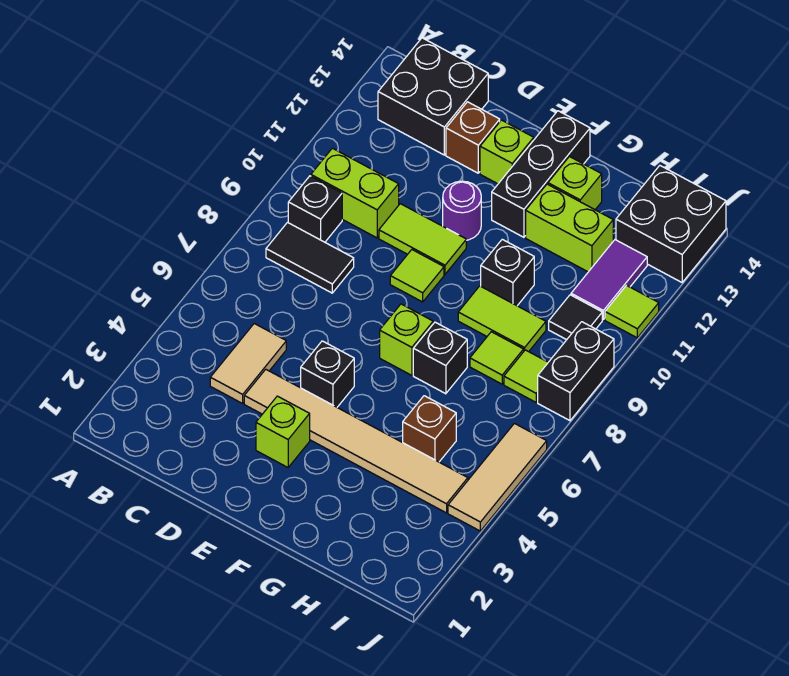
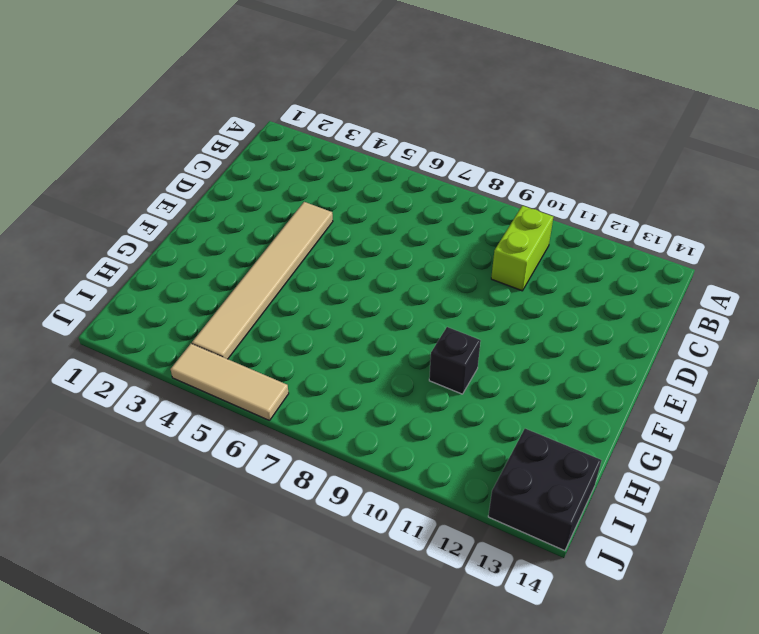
none -> black 1x2 tile [266,223,354,293]
none -> black 1x1 brick [288,176,342,242]
none -> black 2x2 brick [378,38,488,155]

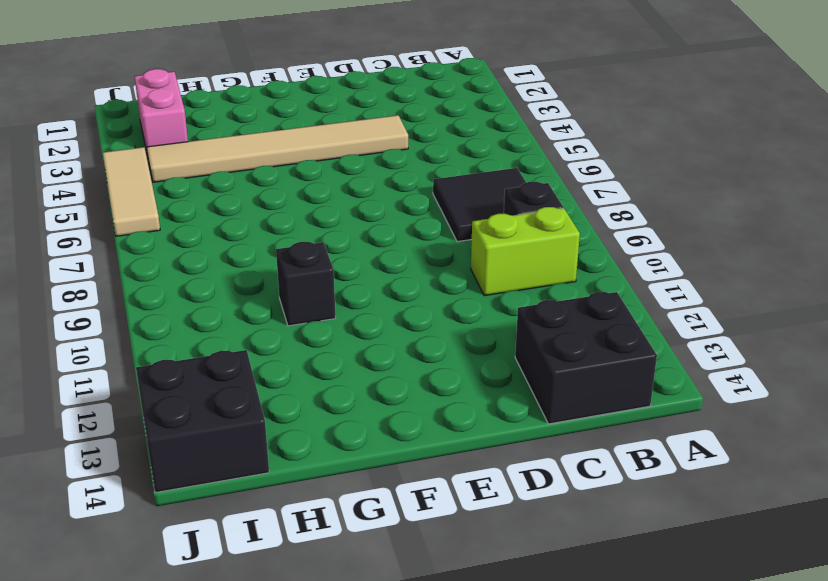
black 2x2 tile [433,168,526,242] -> black 1x2 tile [266,223,354,293]
pink 1x2 brick [135,69,188,156] -> none
none -> tan 1x2 tile [210,324,286,403]
none -> lime 1x2 tile [379,204,466,274]
none -> brown 1x1 brick [446,102,500,173]

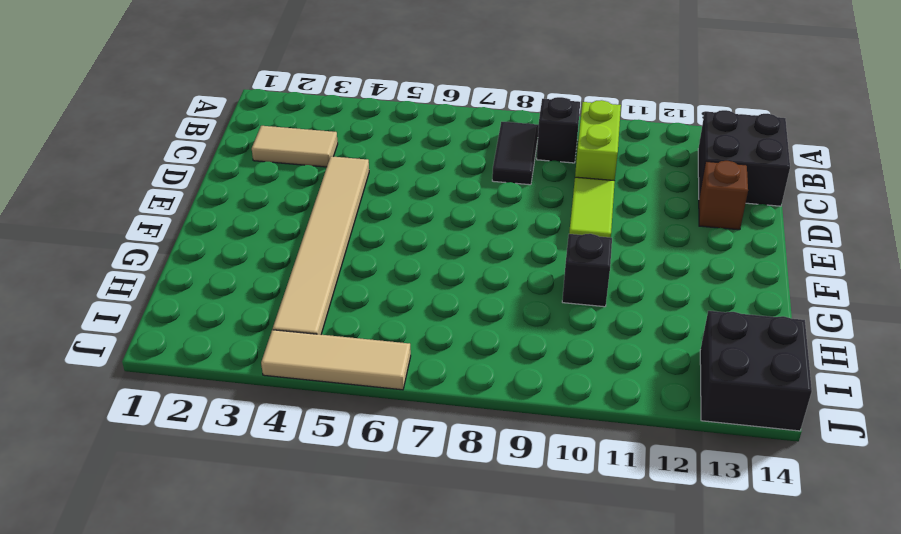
tan 1x2 tile [252,126,338,167] -> tan 1x2 tile moved to [210,324,286,403]
none -> lime 1x1 brick [256,396,310,467]
none -> black 1x1 brick [301,341,354,407]
none -> lime 1x1 tile [390,250,444,302]

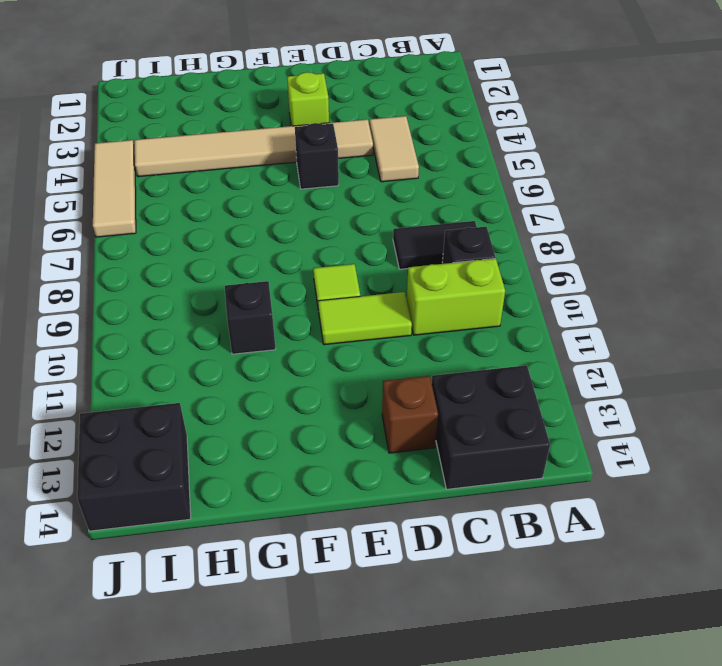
none -> purple 1x1 round brick [443,181,481,240]
none -> lime 1x1 brick [480,120,534,184]
none -> lime 1x1 brick [380,304,433,375]

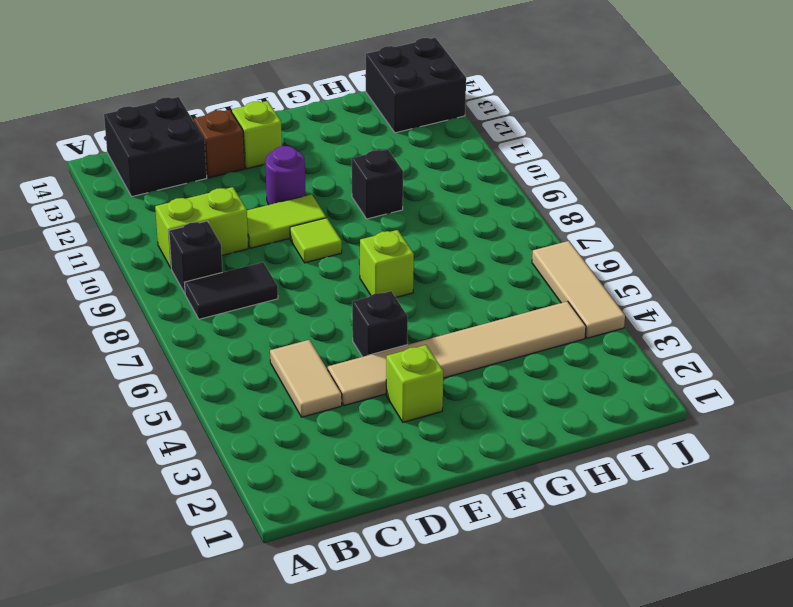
none -> black 1x3 brick [492,111,590,237]
none -> black 1x1 brick [413,322,467,394]
none -> lime 1x2 tile [458,286,546,352]

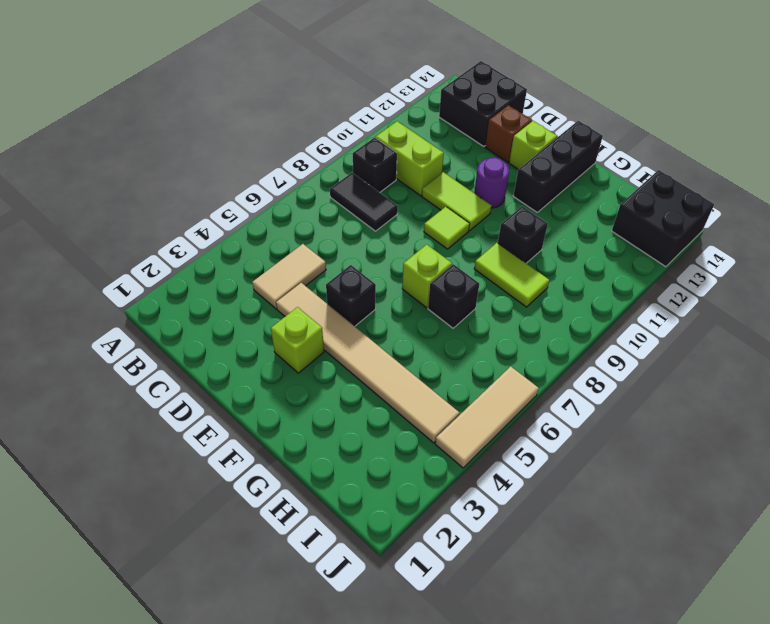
none -> lime 1x2 brick [526,184,613,272]
none -> lime 1x1 brick [548,157,602,210]
none -> brown 1x1 brick [403,396,456,462]

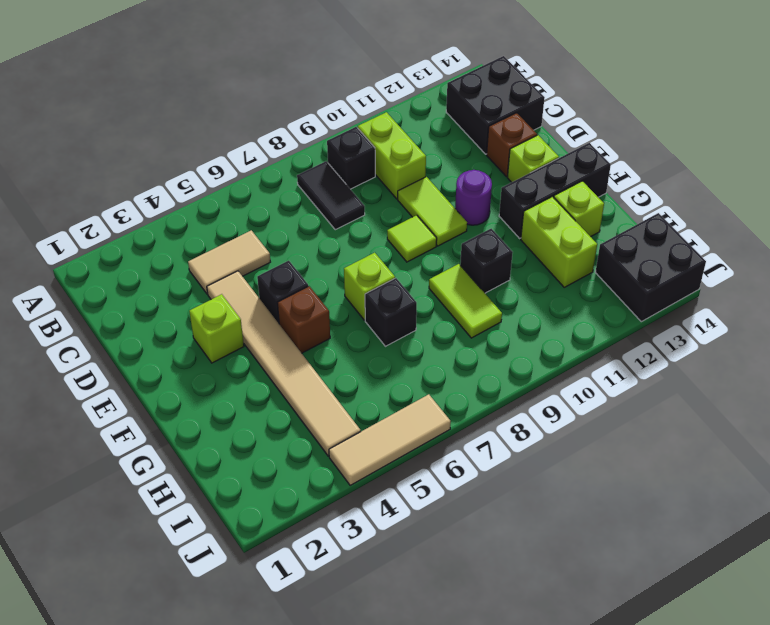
brown 1x1 brick [278,286,330,353] -> brown 1x1 brick moved to [403,396,456,462]
none -> lime 1x1 tile [470,332,524,384]
none -> lime 1x1 tile [504,350,548,402]
none -> black 1x1 tile [549,295,602,340]

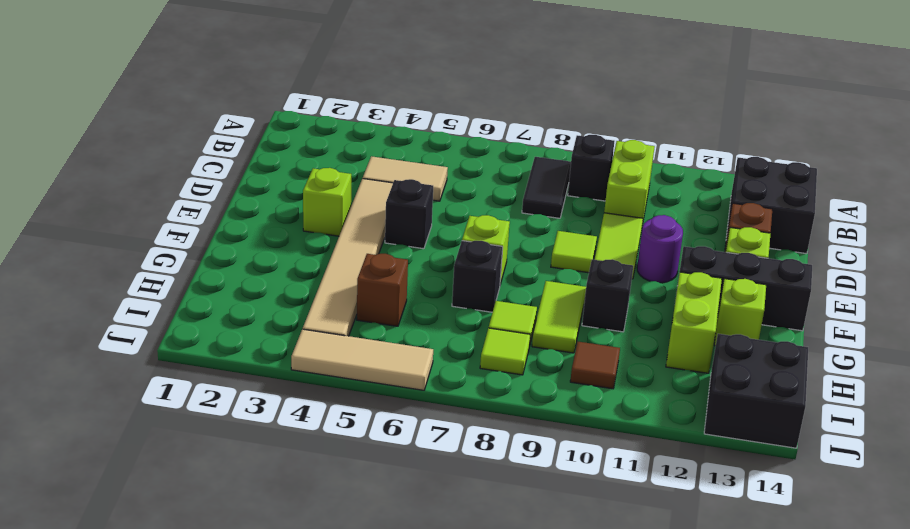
brown 1x1 tile [570,342,620,389] -> black 1x1 tile [549,295,602,340]
none -> purple 1x2 tile [571,240,647,319]
none -> black 1x2 brick [538,322,614,421]
none -> lime 1x1 tile [605,285,659,338]

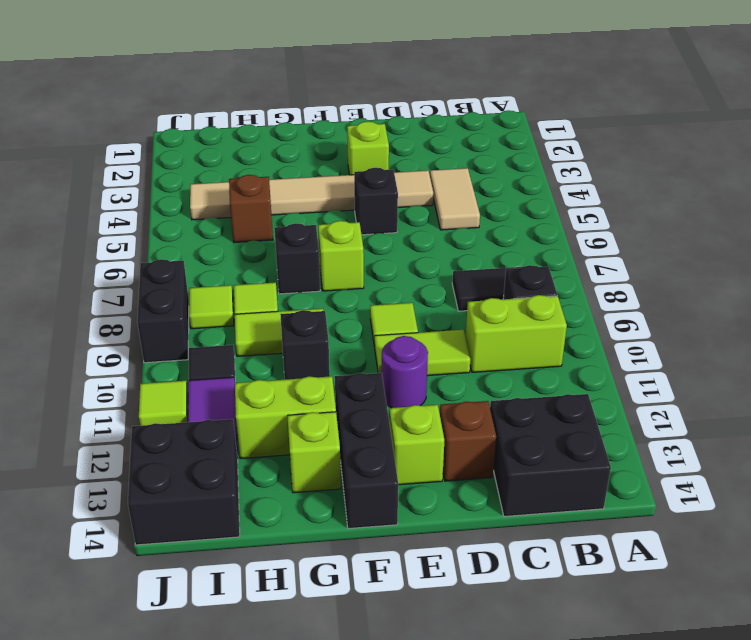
none -> tan 1x3 tile [448,423,547,531]

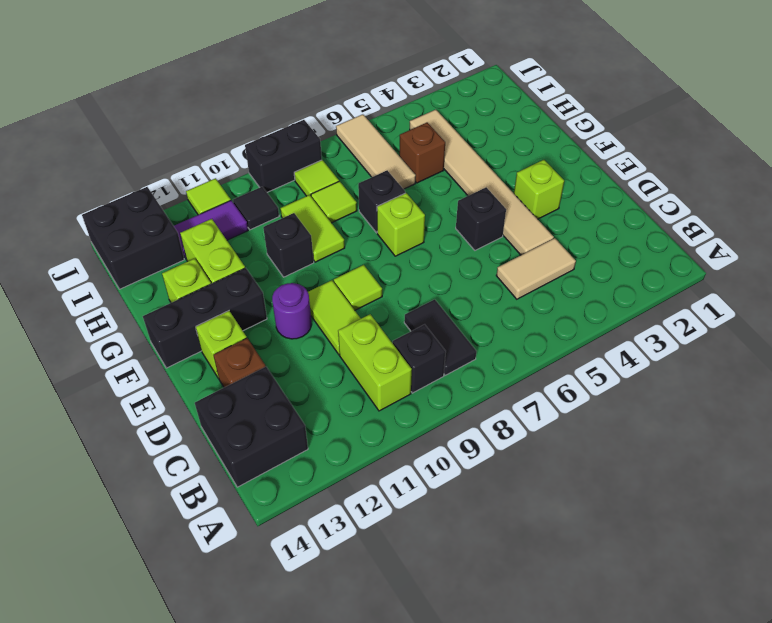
tan 1x3 tile [336,114,416,189] -> tan 1x3 tile turned to [448,423,547,531]

